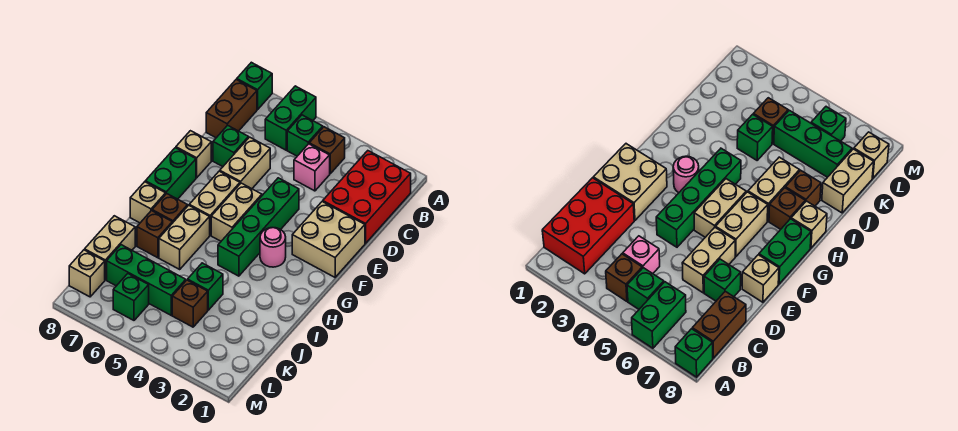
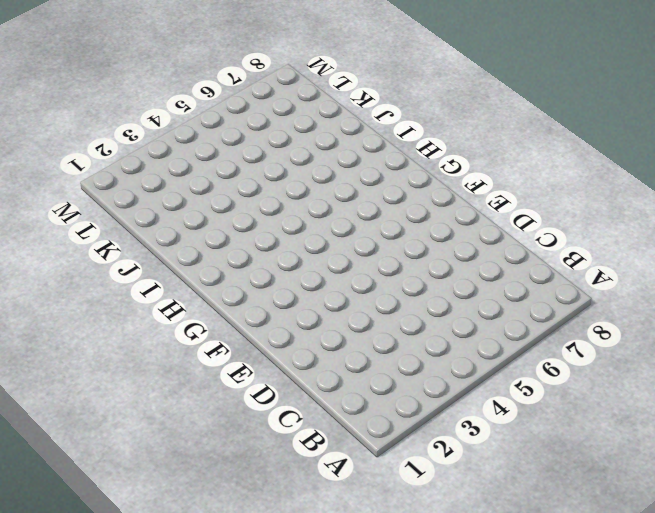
none -> green 1x2 brick [265,86,316,150]
none -> green 1x1 brick [237,62,272,110]
none -> red 2x3 brick [323,151,411,243]

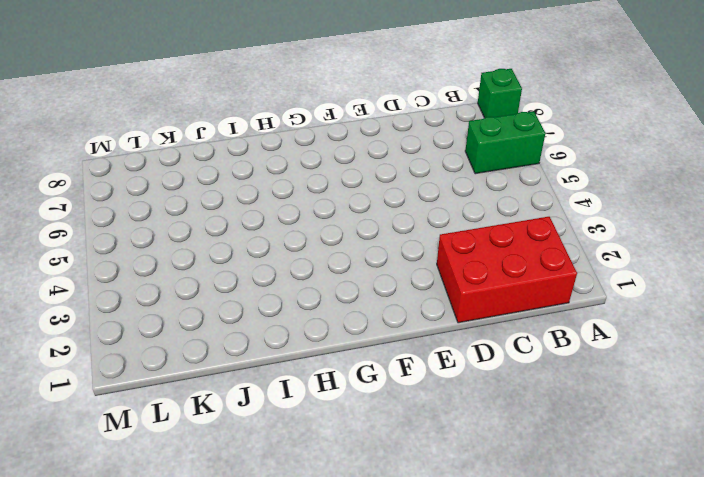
none -> brown 1x1 brick [309,127,345,174]
none -> green 1x1 brick [287,115,323,156]
none -> brown 1x2 brick [206,79,257,138]

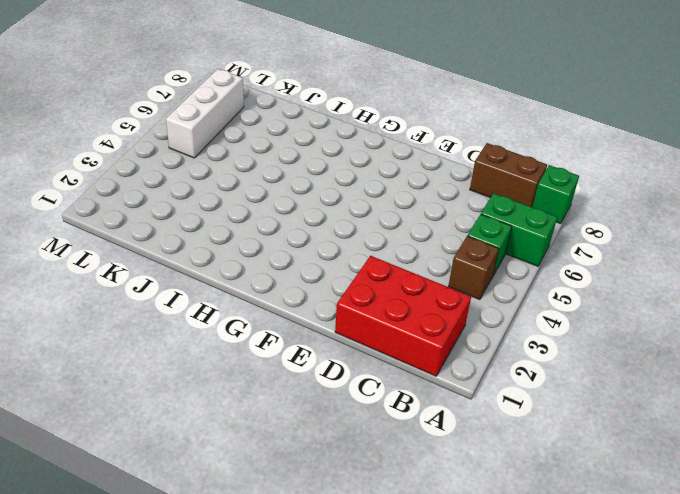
white 1x3 brick [166,69,244,158] -> green 1x1 brick [113,274,149,320]
none -> pink 1x1 brick [294,144,330,191]
none -> tan 1x2 brick [220,137,270,189]
none -> green 1x1 brick [213,125,248,167]

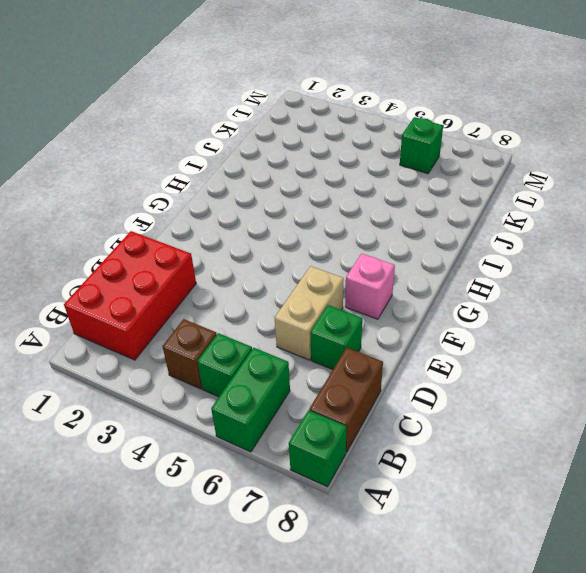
pink 1x1 brick [345,254,395,319] -> pink 1x1 brick moved to [294,144,330,191]
none -> tan 2x2 brick [292,201,365,277]
none -> green 1x4 brick [218,178,299,276]
none -> tan 1x1 brick [176,131,211,178]

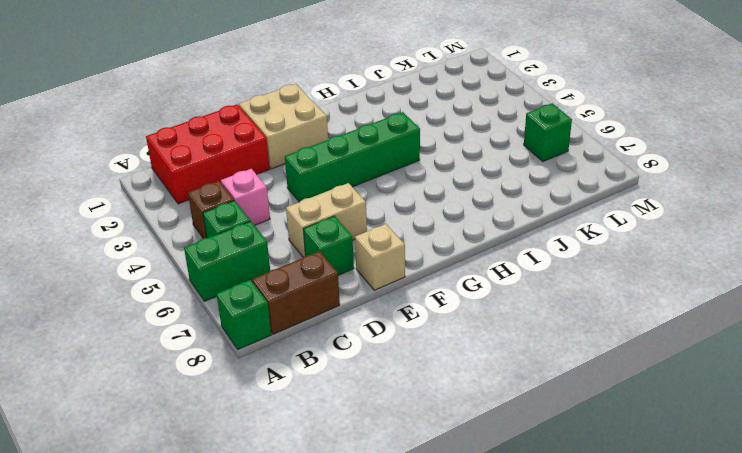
none -> tan 1x2 brick [211,183,262,241]
none -> tan 1x2 brick [189,171,240,235]
none -> green 1x2 brick [145,148,196,199]

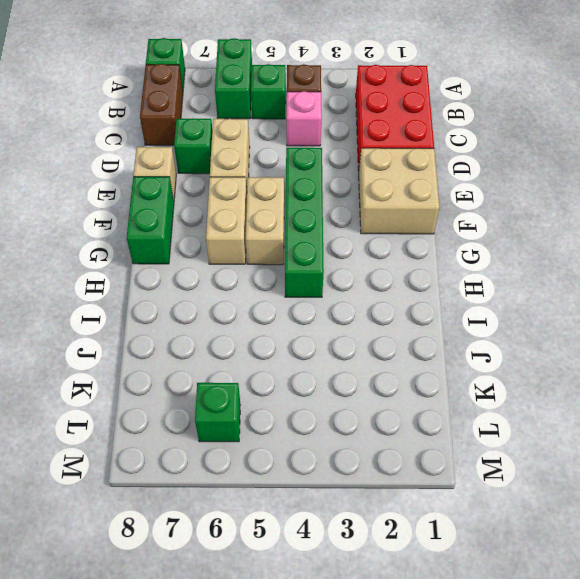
none -> pink 1x1 round brick [260,228,286,267]
none -> tan 1x2 brick [159,205,210,269]
none -> brown 1x1 brick [152,194,188,223]

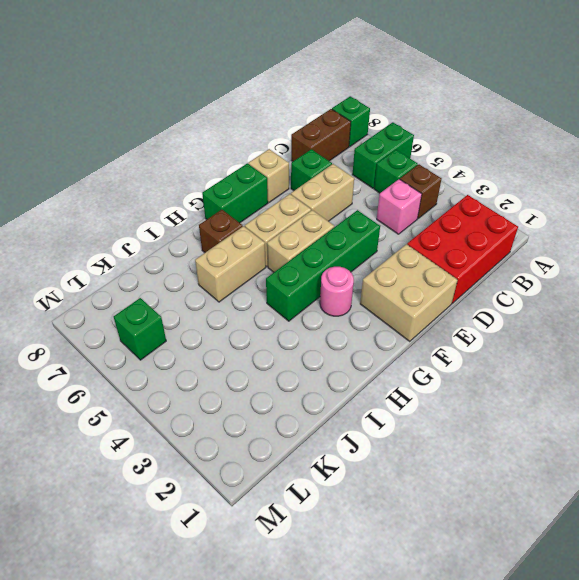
none -> tan 1x1 brick [130,182,166,223]
none -> brown 1x1 brick [137,211,172,258]
none -> green 1x1 brick [188,263,223,310]

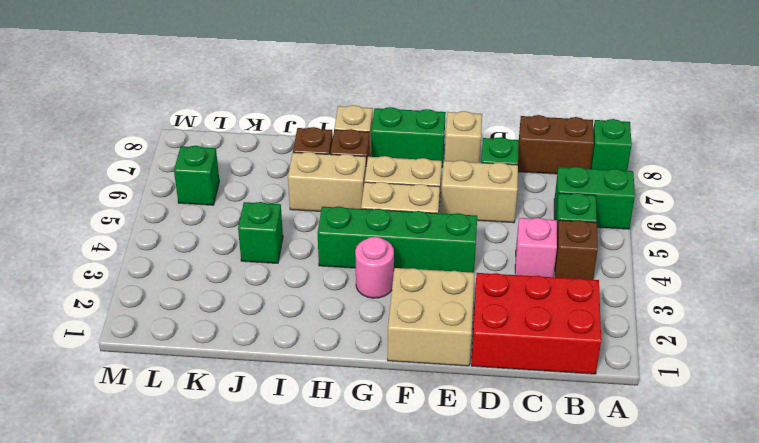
none -> tan 1x2 brick [85,216,135,280]
none -> brown 1x1 brick [172,280,208,327]
none -> green 1x3 brick [107,245,186,315]

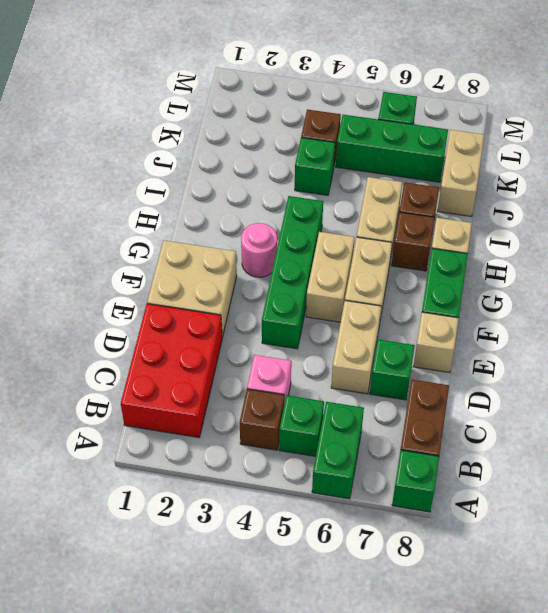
none -> tan 1x1 brick [69,250,105,297]

